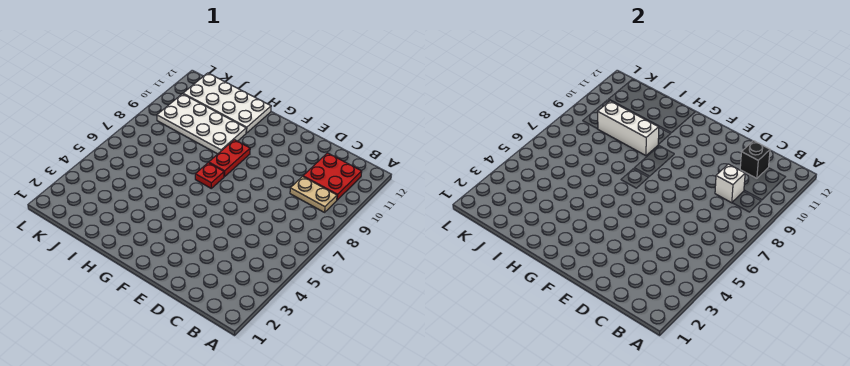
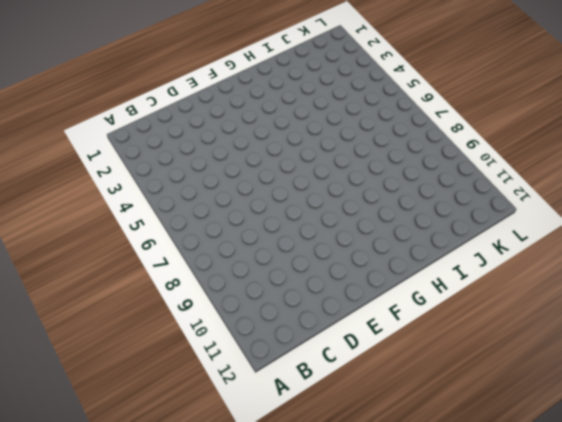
none -> tan 1x2 plate [290,177,337,212]
none -> red 2x2 plate [303,153,362,200]

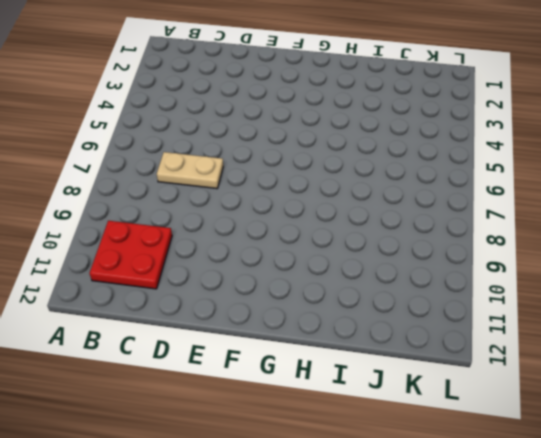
tan 1x2 plate [157,152,223,189] -> tan 1x2 plate moved to [290,177,337,212]
none -> red 1x1 plate [195,163,224,188]
none -> red 1x2 plate [209,140,250,176]

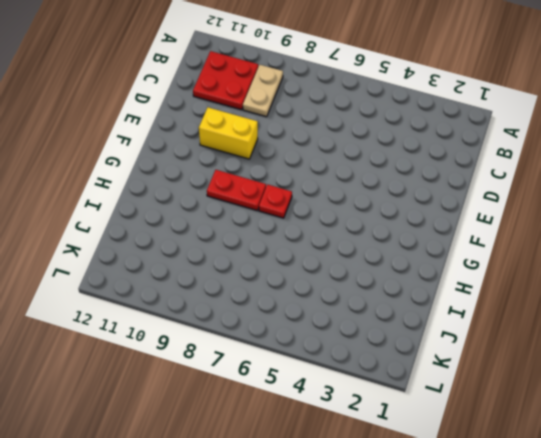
yellow 1x2 brick [199,107,258,159] -> none
none -> white 2x4 plate [157,94,246,154]
none -> white 2x4 plate [183,73,271,133]

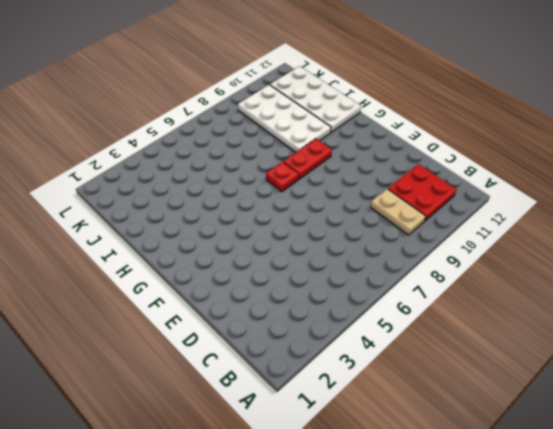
none -> white 1x1 brick [715,164,745,203]
none -> black 1x1 brick [740,141,770,178]

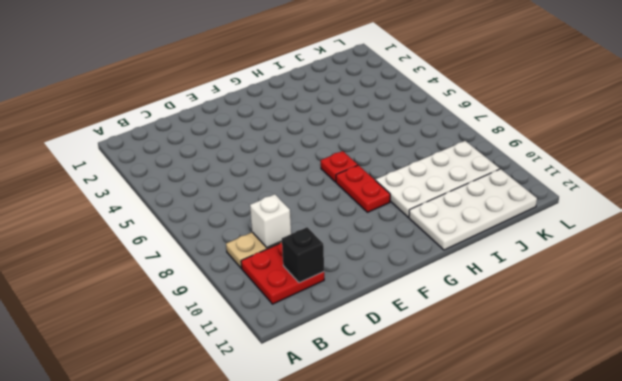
none -> white 1x3 brick [598,101,659,156]

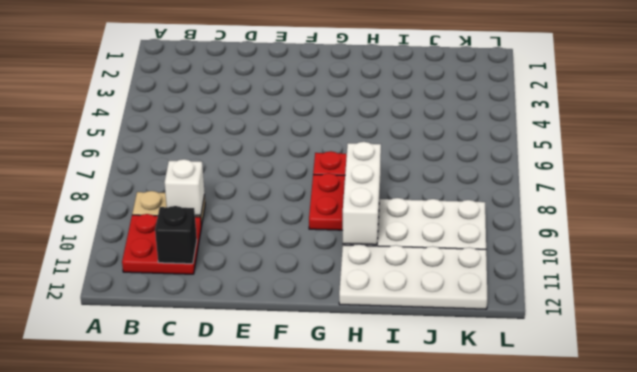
white 1x3 brick [343,142,381,245] -> white 1x3 brick turned to [598,101,659,156]

